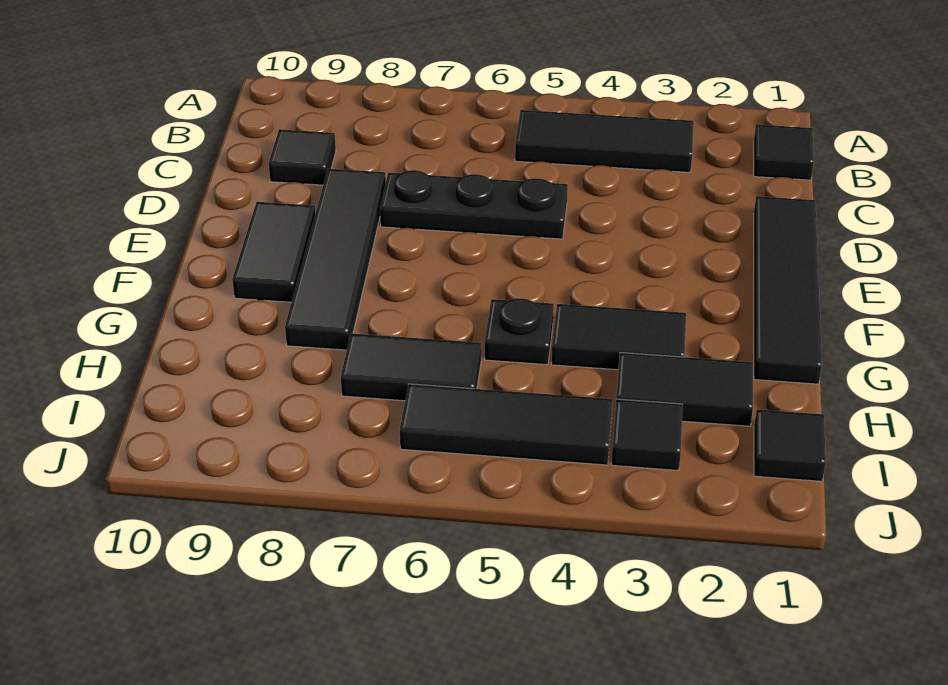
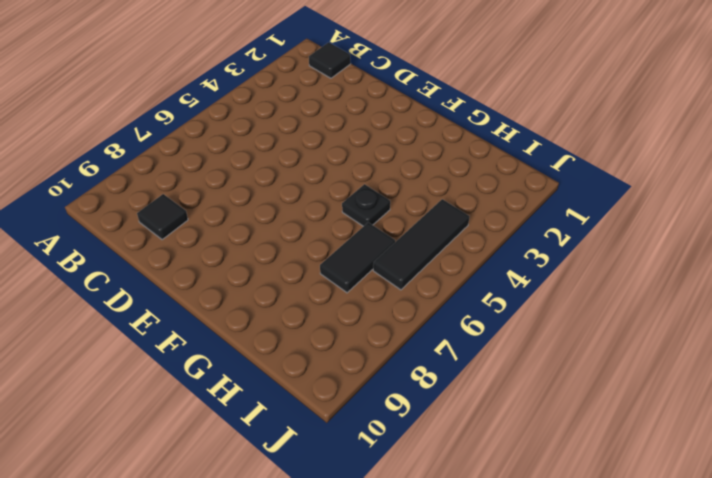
none -> black 1x3 tile [515,110,694,172]
none -> black 1x4 tile [754,196,822,384]
none -> black 1x3 plate [380,170,568,239]

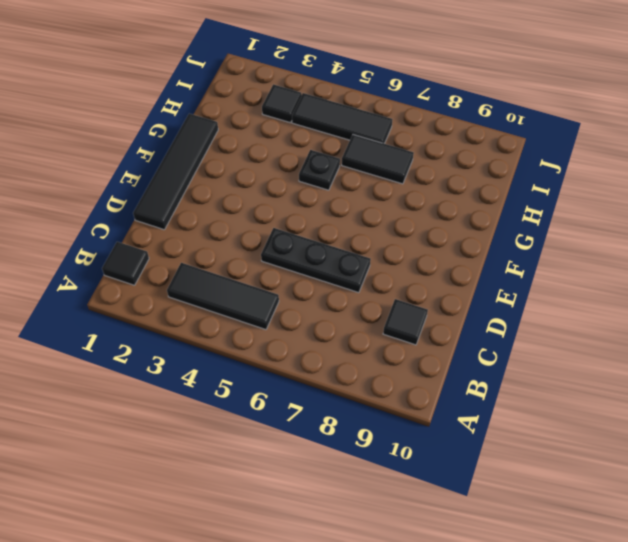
none -> black 1x4 tile [285,169,386,350]
none -> black 1x2 tile [232,202,315,302]
none -> black 1x2 tile [551,304,686,370]

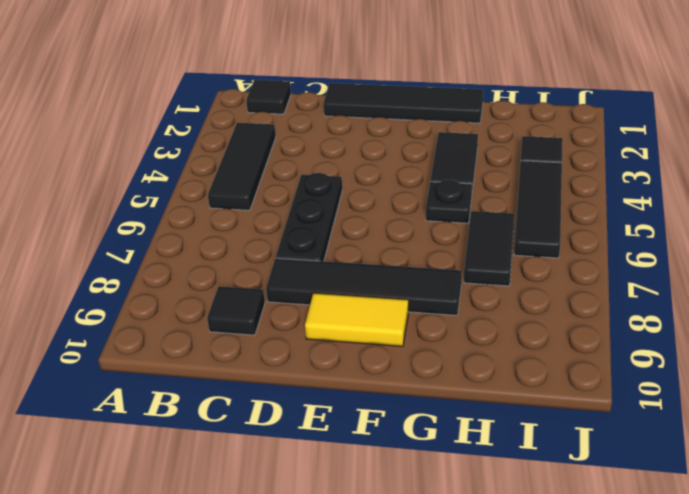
yellow 1x2 tile [305,293,408,346] -> black 1x2 tile [232,202,315,302]
none -> black 1x2 tile [616,353,753,426]
none -> black 1x1 tile [754,410,826,481]

